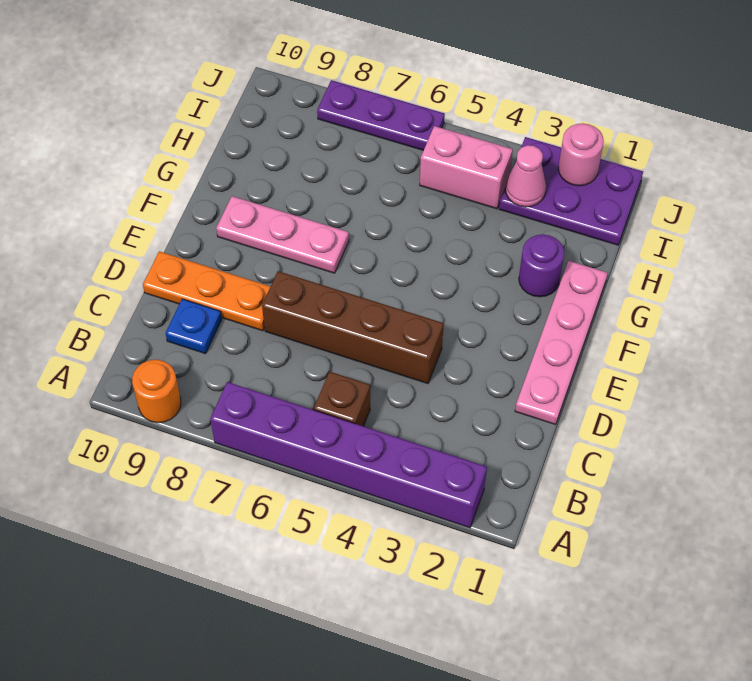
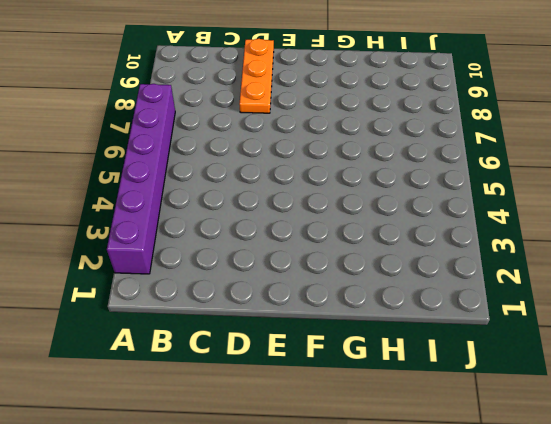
none -> orange 1x1 round brick [132,360,181,423]
none -> brown 1x1 brick [314,371,370,426]
none -> blue 1x1 plate [166,299,222,354]

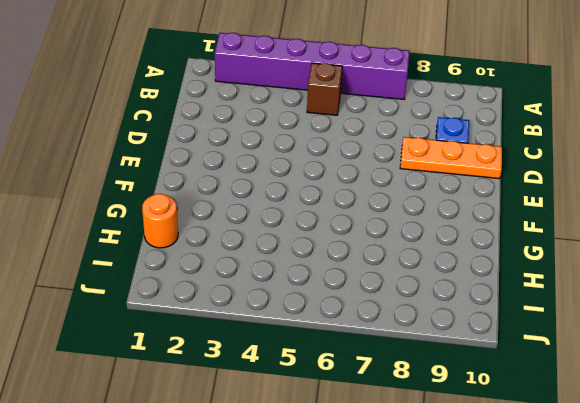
orange 1x1 round brick [142,194,178,248] -> orange 1x1 round brick moved to [132,360,181,423]
none -> pink 1x4 plate [515,261,608,425]
none -> brown 1x4 brick [262,271,444,384]
none -> pink 1x3 plate [216,196,349,273]

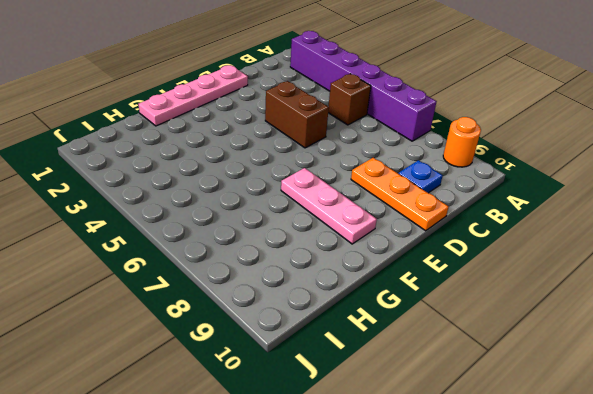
brown 1x2 brick [265,81,329,148] -> brown 1x4 brick [262,271,444,384]
none -> purple 1x1 round brick [519,234,564,297]
none -> purple 2x3 plate [499,137,643,245]
none -> pink 1x2 brick [420,126,513,209]

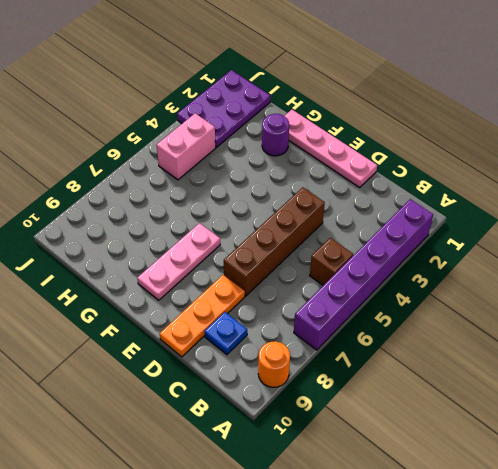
none -> purple 1x3 plate [317,80,445,150]
none -> pink 1x1 cone [505,145,546,207]
none -> pink 1x1 round brick [558,123,604,186]

